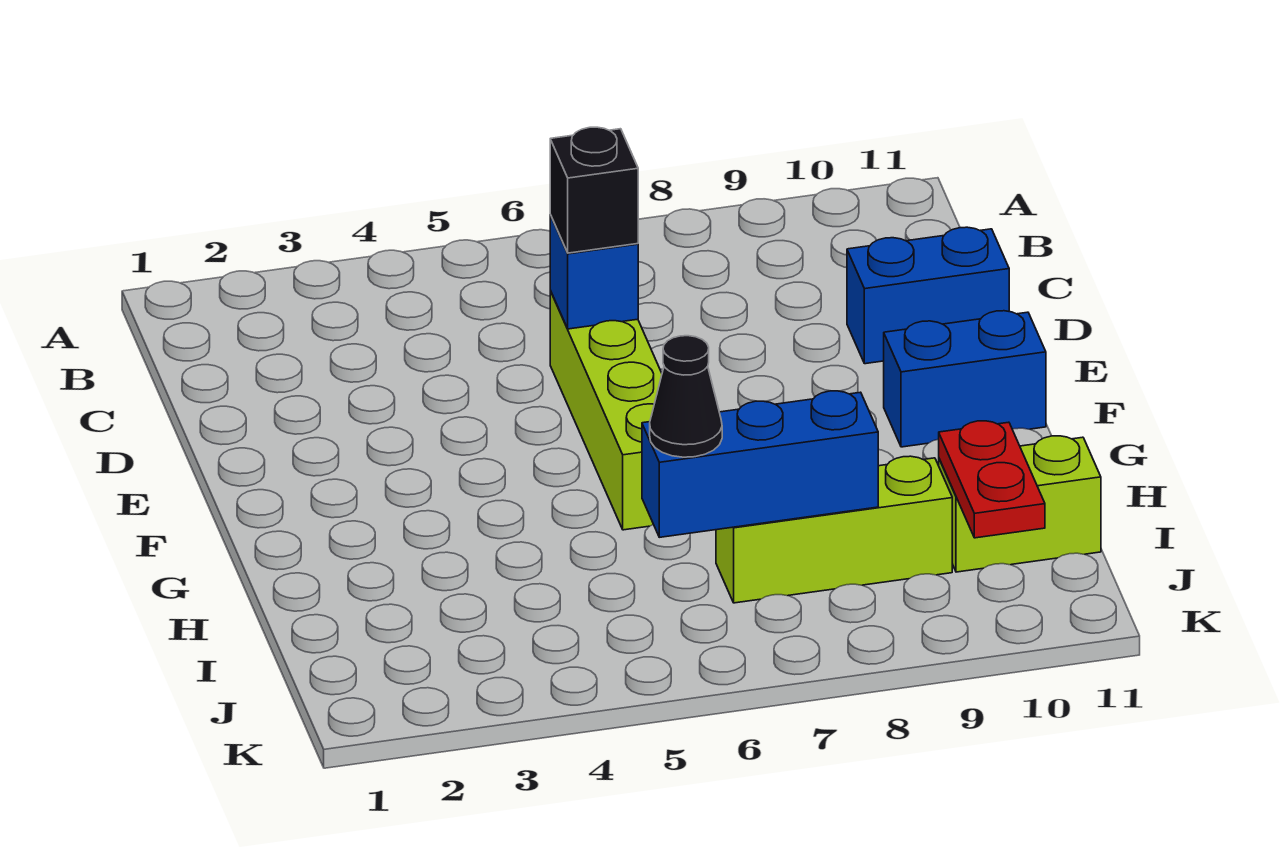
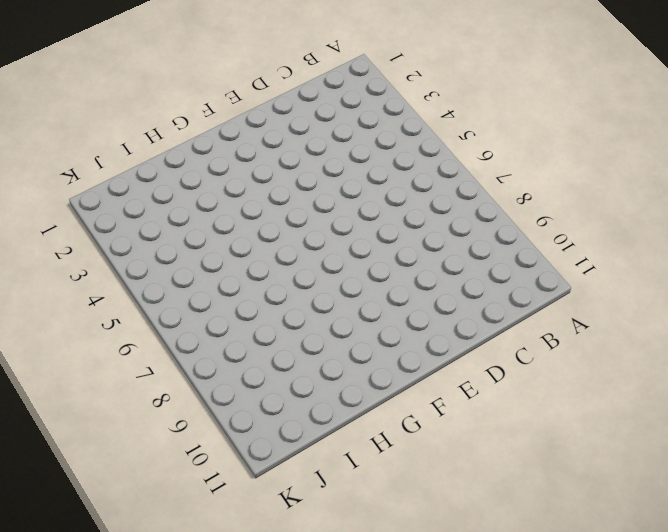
none -> lime 1x4 brick [550,290,662,530]
none -> blue 1x2 brick [847,227,1009,364]

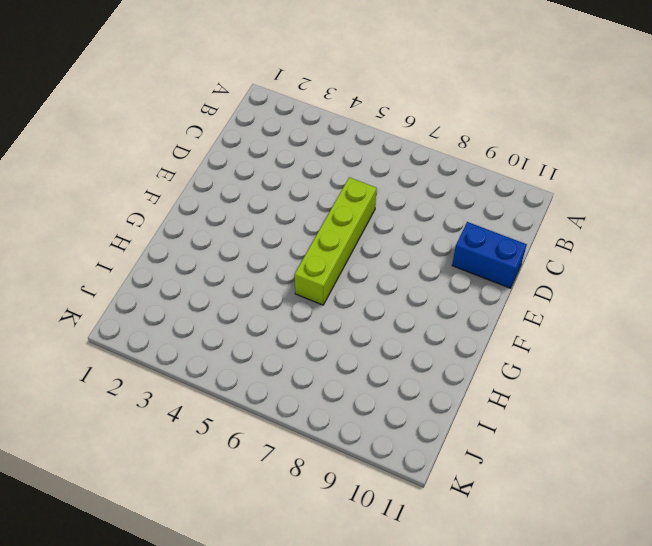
none -> blue 1x2 brick [884,311,1046,447]
none -> lime 1x3 brick [716,456,952,603]

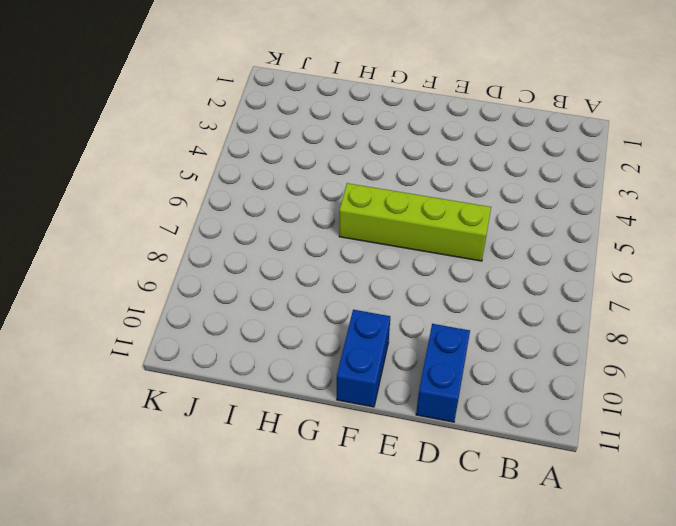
none -> lime 1x3 brick [716,456,952,603]
none -> lime 1x2 brick [939,436,1101,572]

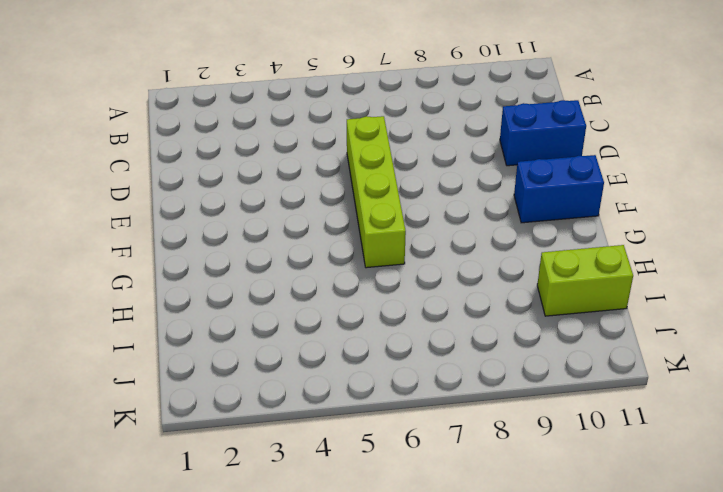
none -> lime 1x3 brick [716,456,952,603]
none -> blue 1x1 brick [550,215,638,329]

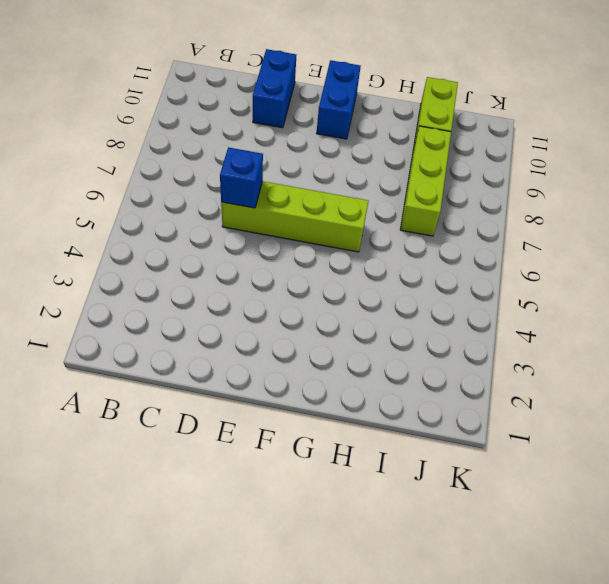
none -> blue 1x3 brick [642,391,878,537]
none -> red 1x2 plate [939,421,1045,538]

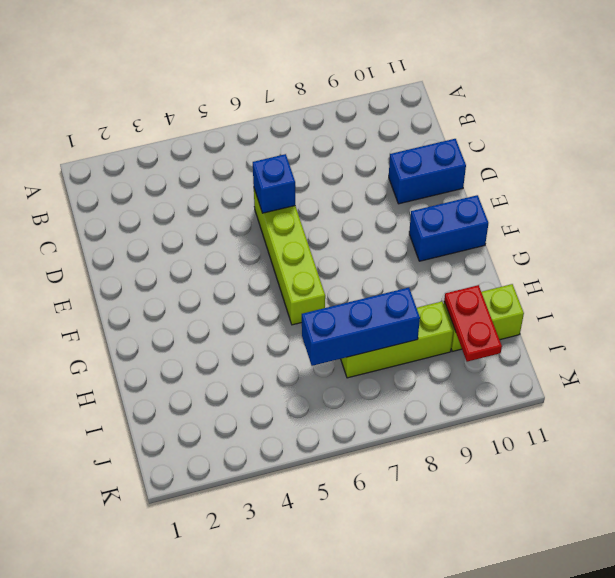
none -> black 1x1 brick [550,127,638,253]
none -> black 1x1 cone [650,336,722,457]

